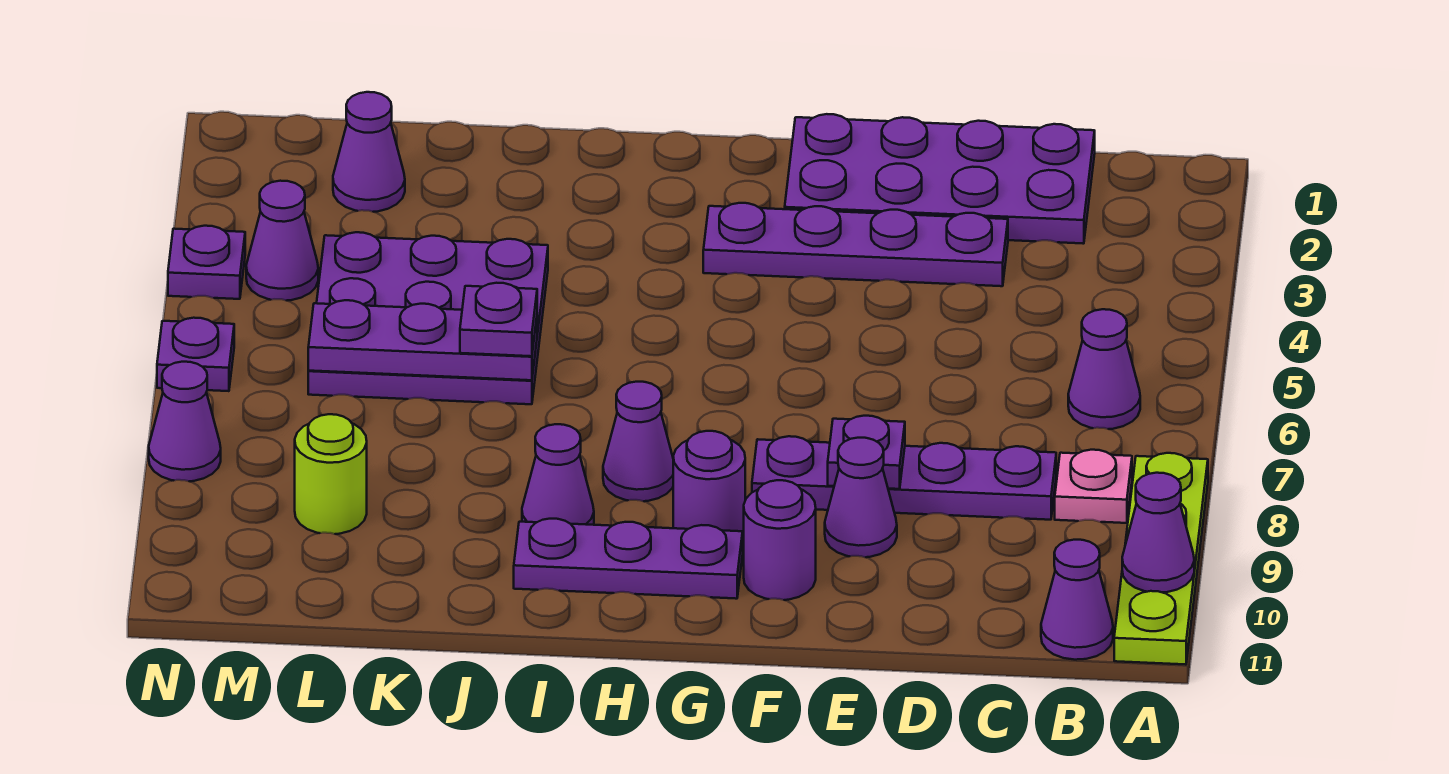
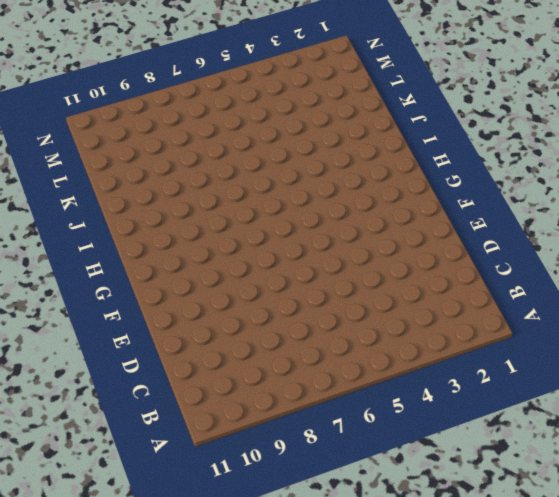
none -> lime 1x4 plate [1114,453,1208,665]
none -> purple 1x1 cone [1068,309,1140,429]
none -> pink 1x1 plate [1055,450,1132,523]

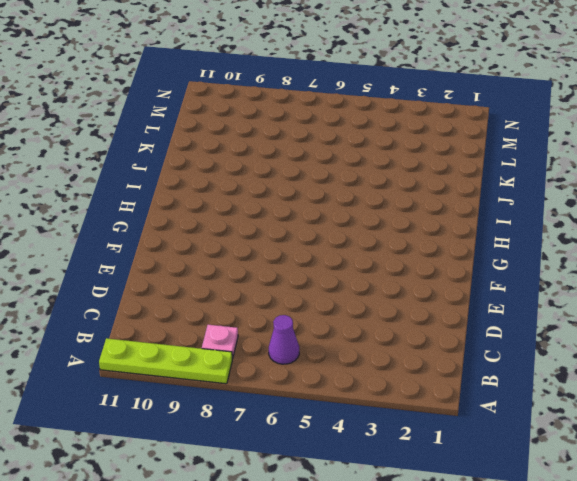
none -> purple 1x1 cone [1041,540,1113,660]
none -> purple 2x4 plate [785,114,1095,244]
none -> purple 1x4 plate [752,436,1056,520]

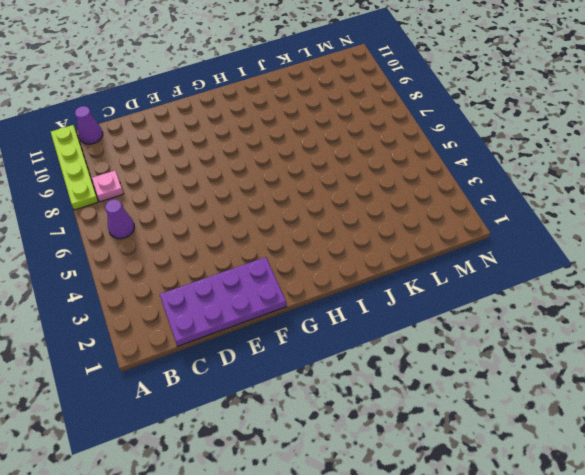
none -> purple 1x4 plate [752,436,1056,520]
none -> purple 1x4 plate [703,203,1008,286]
none -> purple 1x1 cone [825,438,897,557]

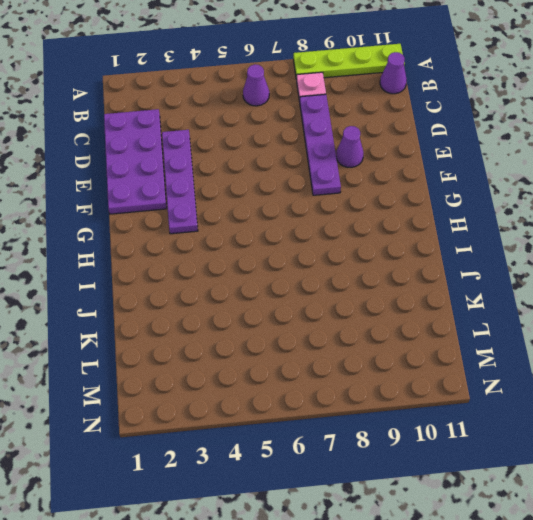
none -> purple 1x1 round brick [744,480,816,600]
none -> purple 1x1 round brick [673,431,745,536]
none -> purple 1x3 plate [514,519,743,599]

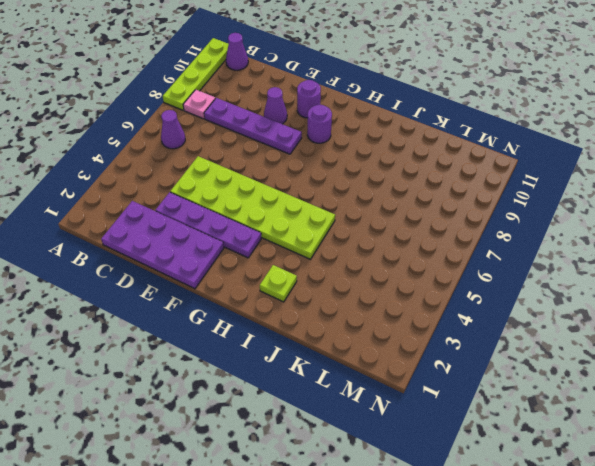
lime 2x6 plate [170,156,335,259] -> none
lime 1x1 plate [260,265,297,302] -> none
none -> purple 1x3 plate [514,519,743,599]
none -> purple 1x1 cone [603,382,673,501]
none -> purple 1x1 cone [522,424,594,525]

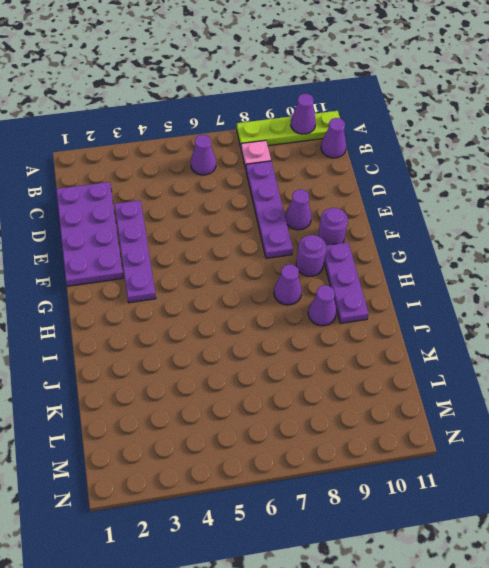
none -> purple 3x3 plate [308,232,548,404]
none -> purple 1x1 cone [333,92,405,212]
none -> lime 1x1 round brick [295,414,367,534]

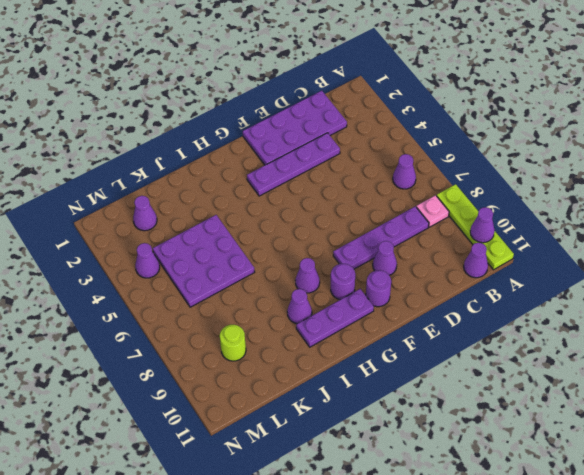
none -> purple 1x1 plate [168,226,245,299]
none -> purple 1x1 plate [157,318,234,391]
none -> purple 1x1 cone [149,362,221,481]

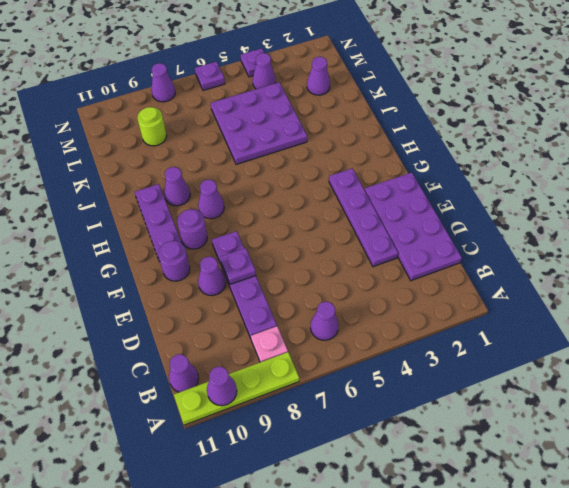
none -> purple 1x3 plate [308,300,537,380]
none -> purple 1x1 plate [460,283,537,356]

